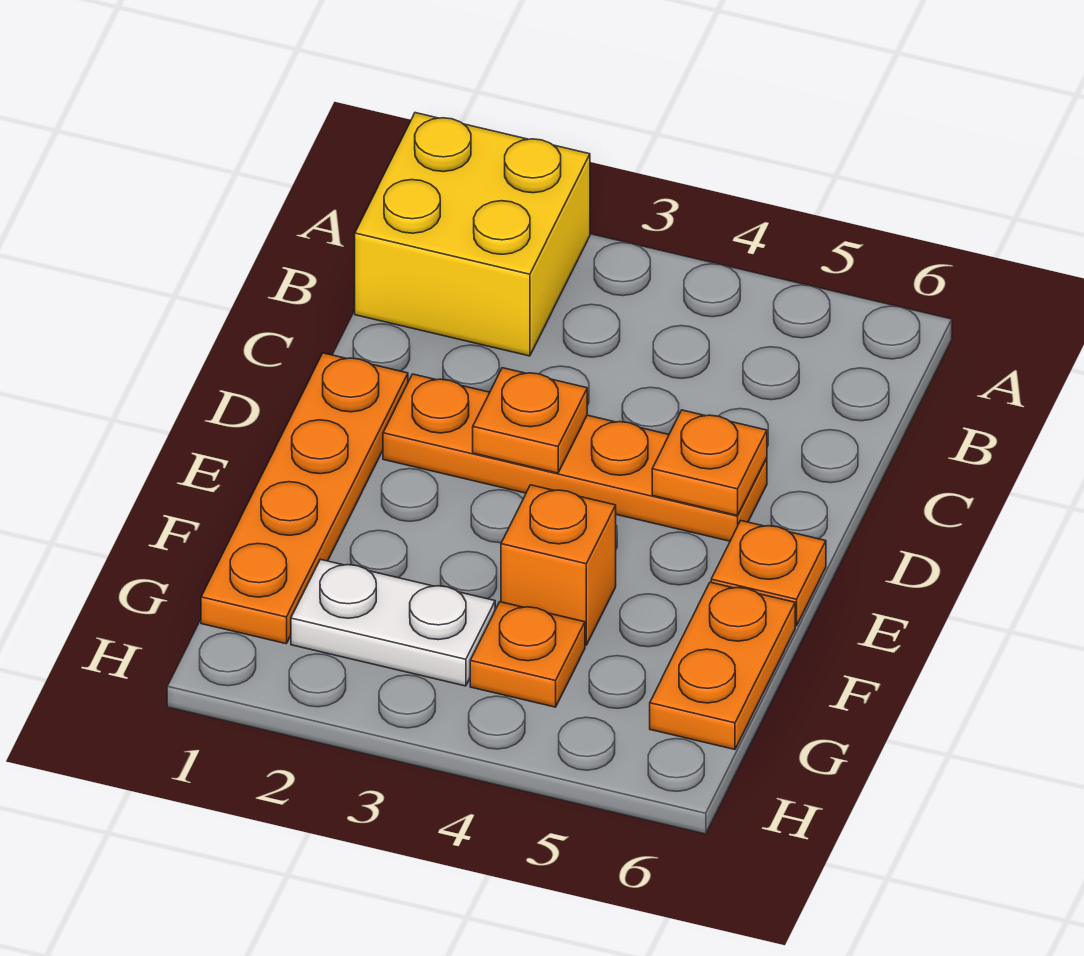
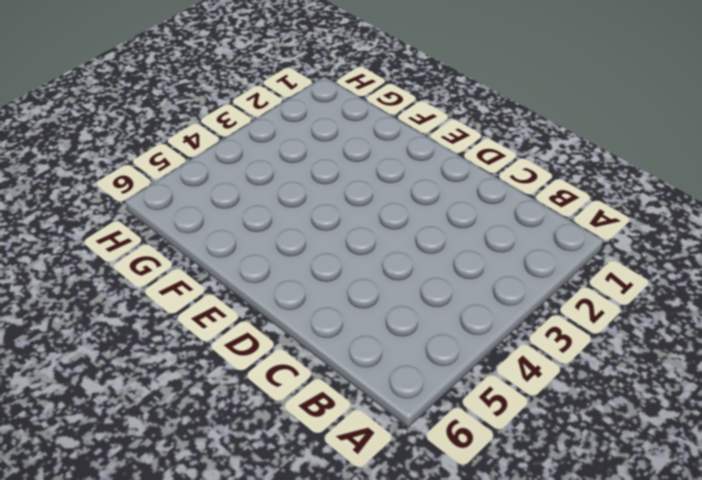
none -> yellow 2x2 brick [355,113,590,356]
none -> orange 1x4 plate [201,353,408,644]

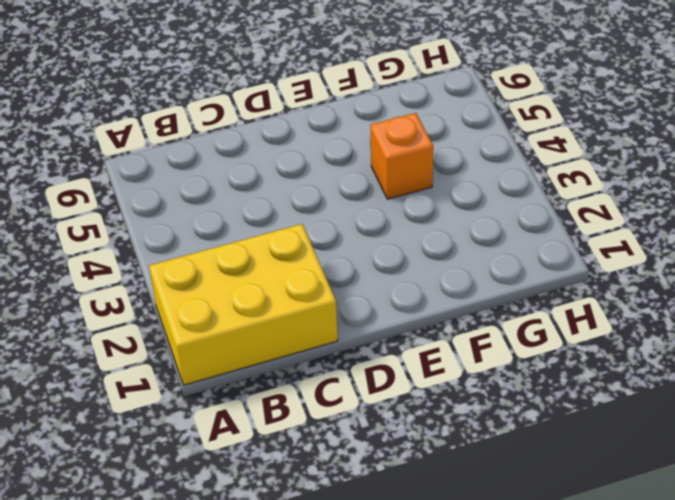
yellow 2x3 brick [149,224,338,385] -> yellow 2x2 brick [355,113,590,356]
none -> orange 1x4 plate [201,353,408,644]
none -> orange 1x4 plate [383,374,767,541]

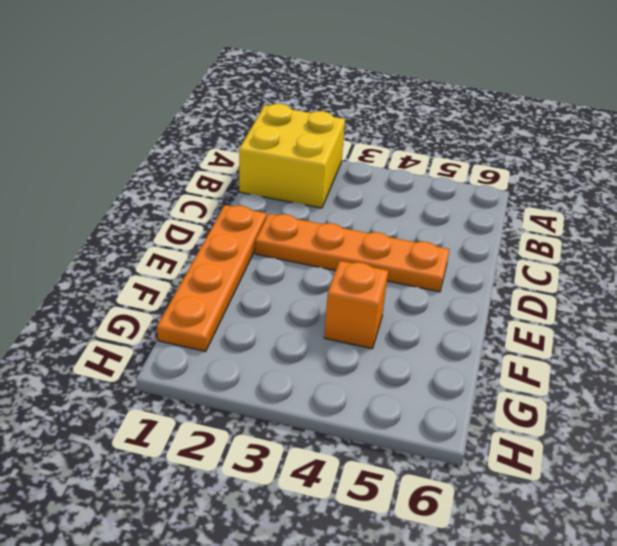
none -> orange 1x1 plate [711,521,826,626]
none -> orange 1x2 plate [650,582,795,749]

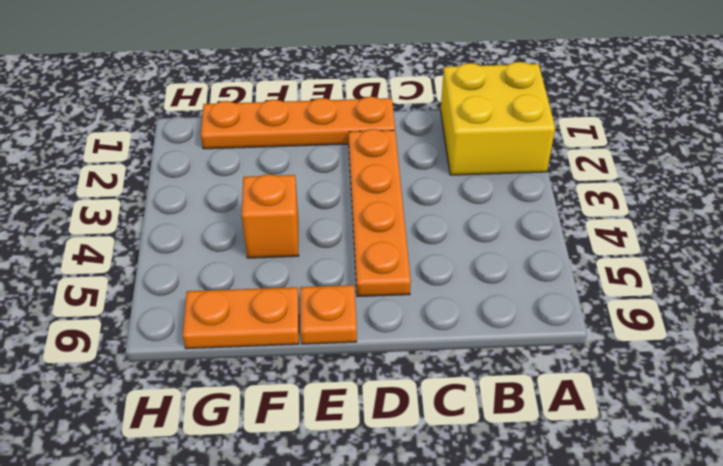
none -> white 1x2 plate [291,559,495,686]
none -> orange 1x1 plate [470,602,585,707]

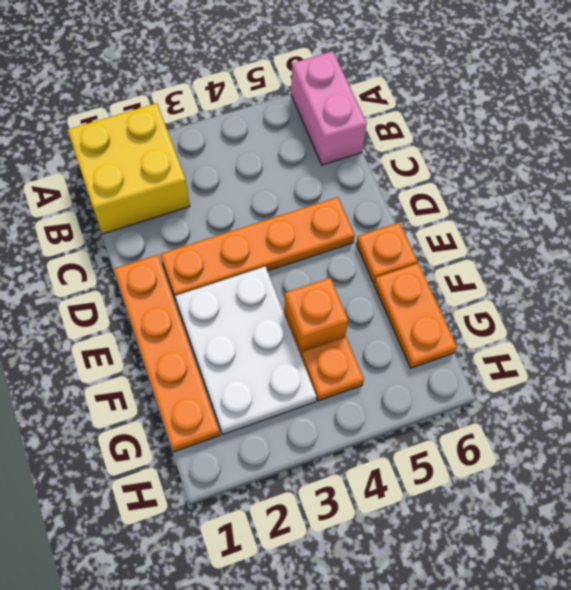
pink 1x2 brick [291,51,367,165] -> none
white 2x3 plate [175,267,317,434] -> white 1x2 plate [291,559,495,686]
none -> orange 1x1 plate [473,368,587,473]
none -> orange 1x1 plate [652,410,767,516]

